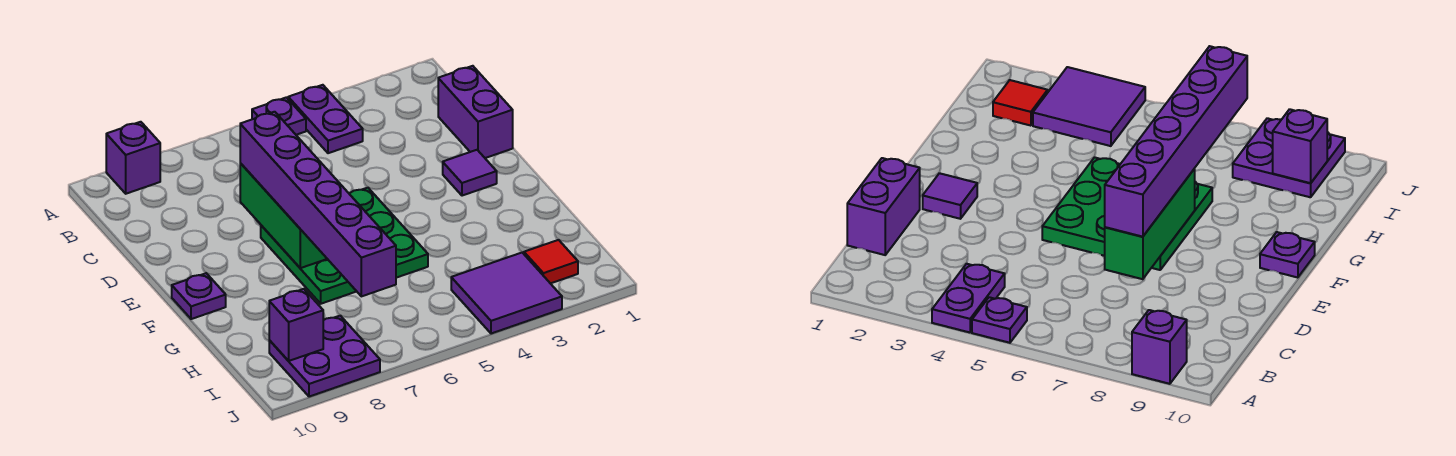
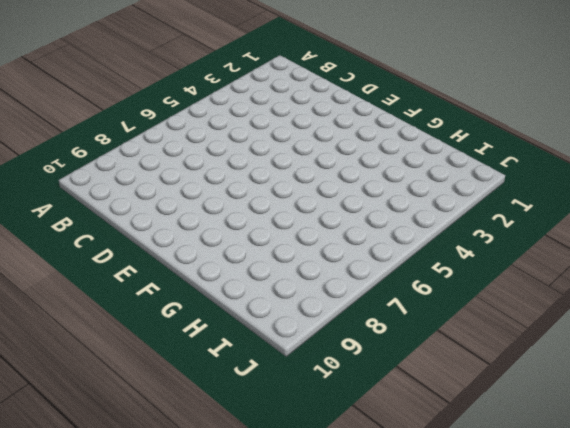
none -> purple 1x2 plate [288,85,363,153]
none -> purple 1x1 plate [252,97,306,135]
none -> purple 1x1 brick [106,122,160,194]

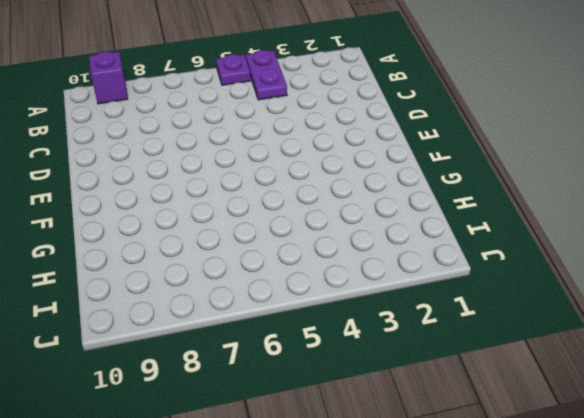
none -> purple 1x2 brick [438,66,513,158]
none -> purple 1x1 tile [443,150,497,196]
none -> green 3x3 plate [261,188,428,304]

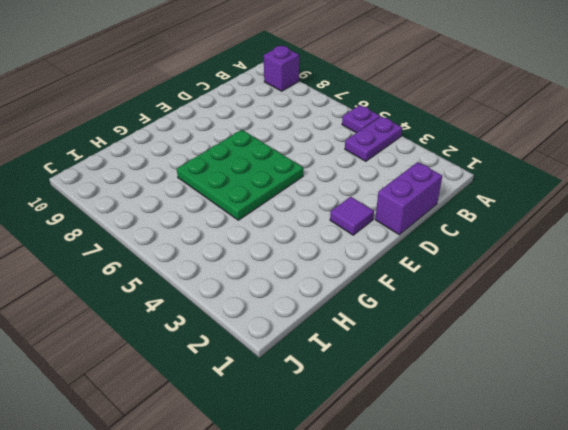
none -> purple 1x1 plate [172,273,226,319]
none -> red 1x1 tile [524,240,578,283]
none -> purple 2x2 tile [451,253,562,334]

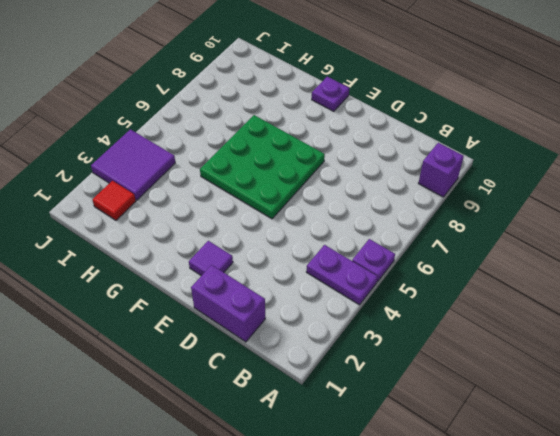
none -> purple 2x2 plate [269,316,380,397]
none -> green 1x3 brick [240,163,327,268]
none -> purple 1x1 brick [269,289,323,361]

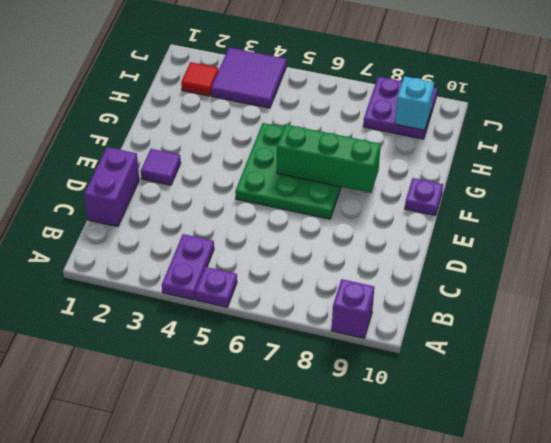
green 1x3 brick [277,124,381,193] -> green 1x3 brick turned to [240,163,327,268]
cyan 1x1 brick [395,76,434,130] -> purple 1x1 brick [269,289,323,361]
none -> purple 1x6 brick [240,112,396,296]

